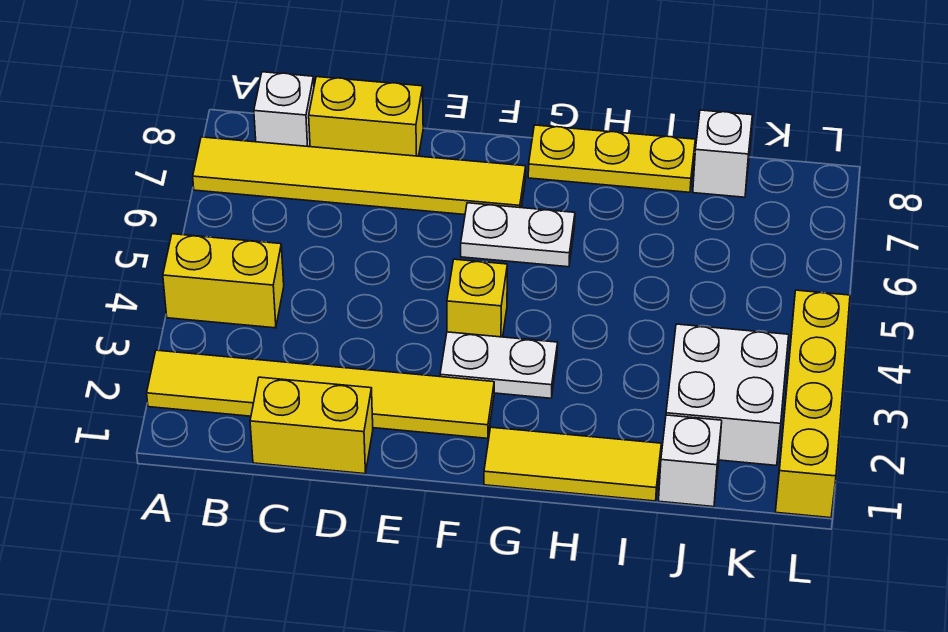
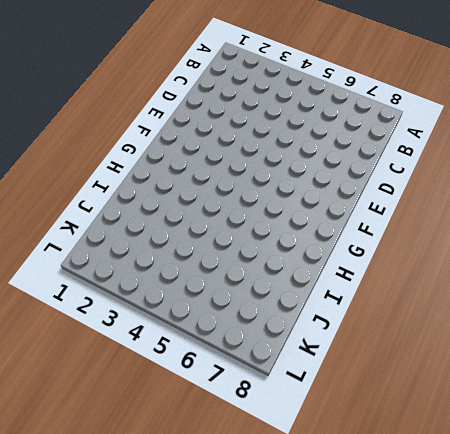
none -> yellow 1x6 tile [147,350,494,438]
none -> yellow 1x2 brick [163,234,284,328]
none -> yellow 1x6 tile [193,137,526,215]

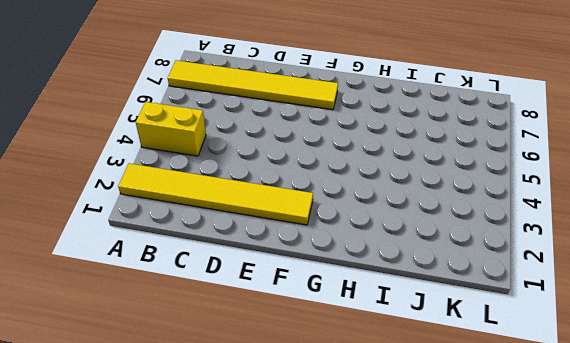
none -> white 1x1 brick [254,72,314,147]
none -> yellow 1x2 brick [250,377,373,474]
none -> yellow 1x2 brick [309,77,423,156]

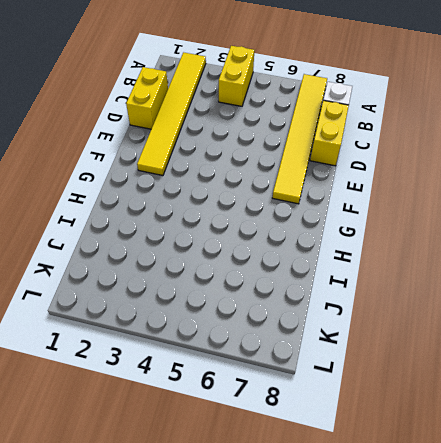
none -> white 1x2 plate [440,332,558,398]
none -> yellow 1x1 brick [447,259,507,337]
none -> white 1x2 plate [461,203,575,267]

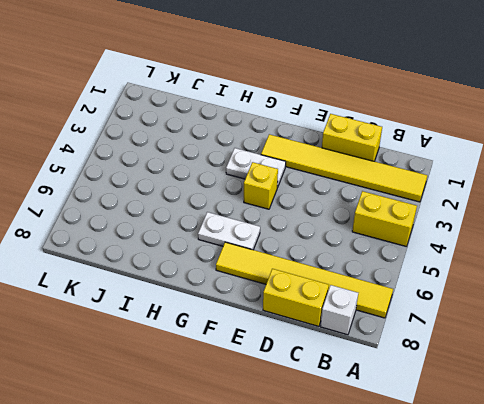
none -> yellow 1x3 tile [484,427,661,501]
none -> yellow 1x3 plate [528,125,695,192]
none -> white 1x1 brick [659,415,722,507]

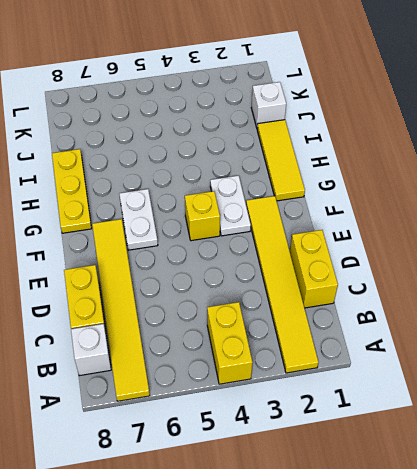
none -> white 2x2 brick [666,324,789,465]
none -> white 1x1 brick [693,110,752,197]
none -> yellow 1x4 brick [776,290,850,518]

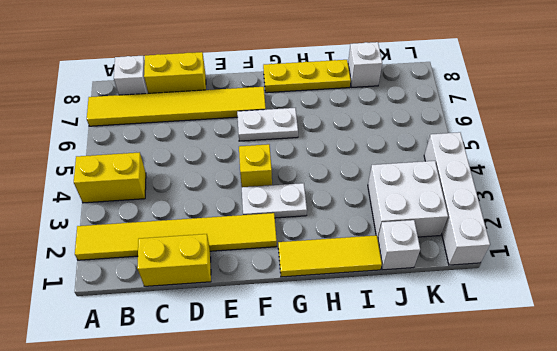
white 1x4 brick [424,132,490,265] -> yellow 1x4 brick [776,290,850,518]

